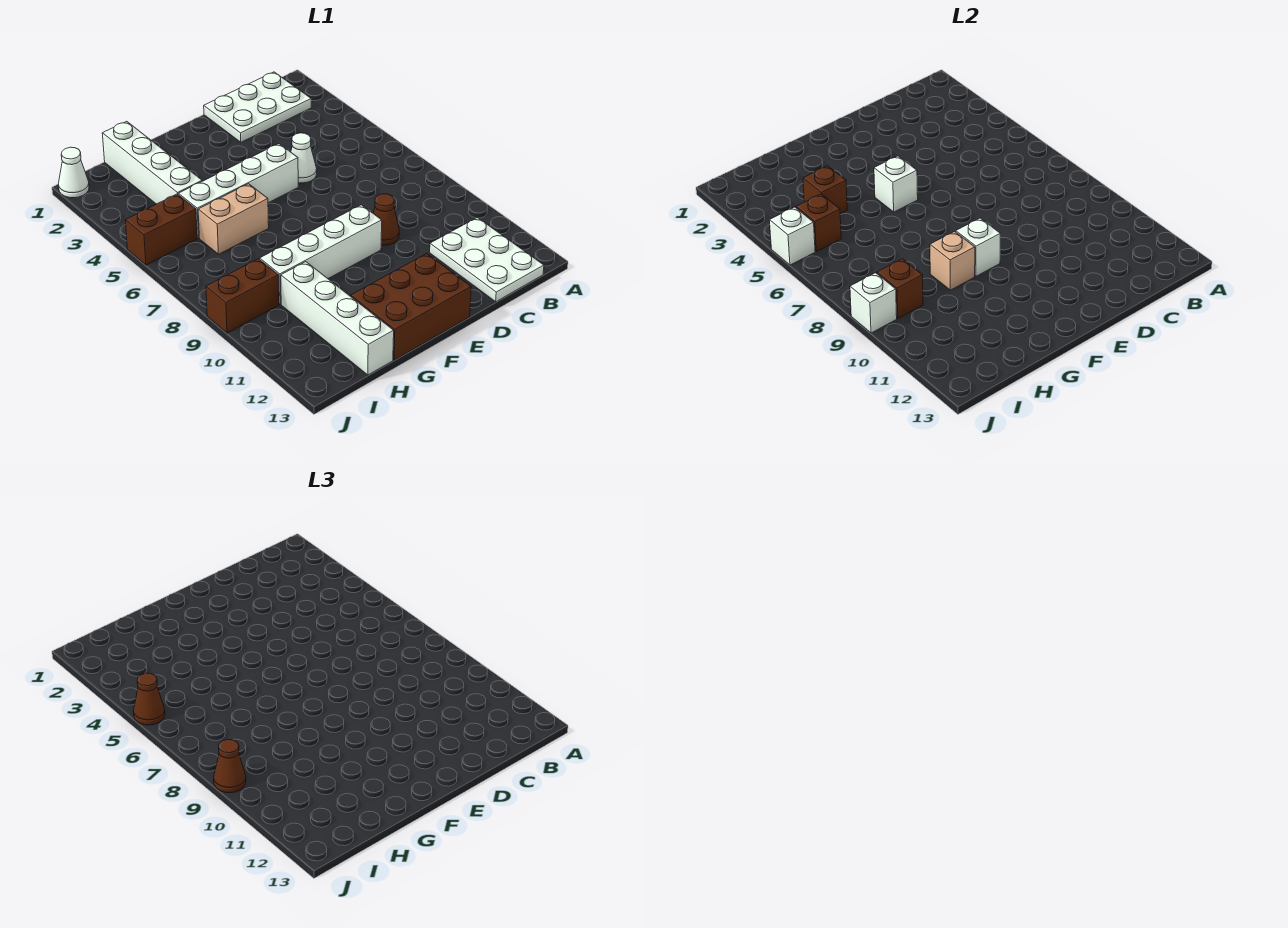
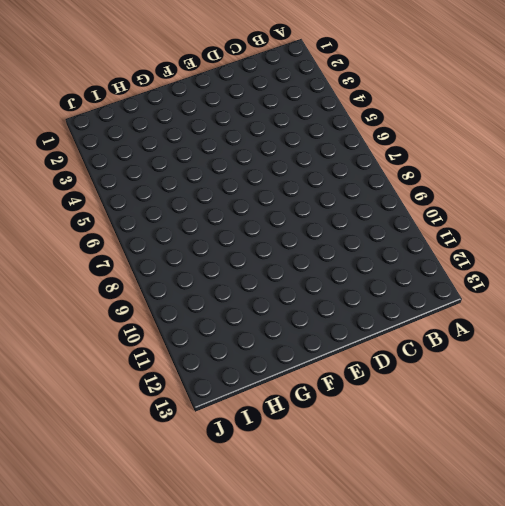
none -> white 2x3 plate [204,72,311,142]
none -> white 2x3 plate [430,217,544,302]
none -> white 1x1 cone [291,133,317,183]

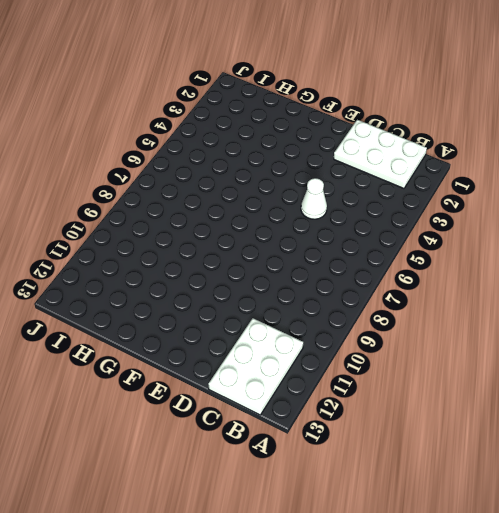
none -> brown 1x1 cone [373,194,399,245]
none -> white 1x4 brick [178,144,298,238]
none -> white 1x4 brick [260,205,382,304]

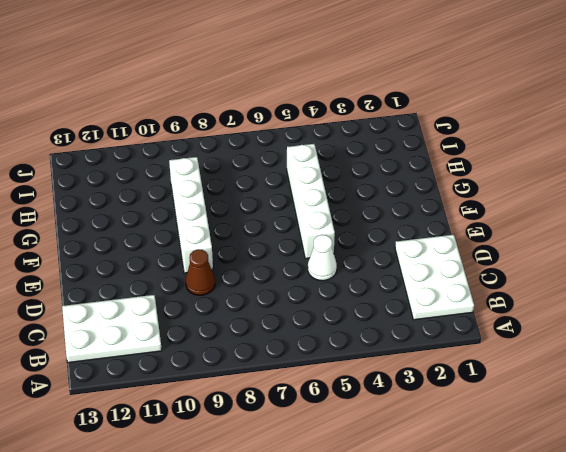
none -> brown 2x3 brick [351,254,471,360]
none -> tan 1x2 brick [198,184,269,254]
none -> white 1x4 brick [102,121,202,204]

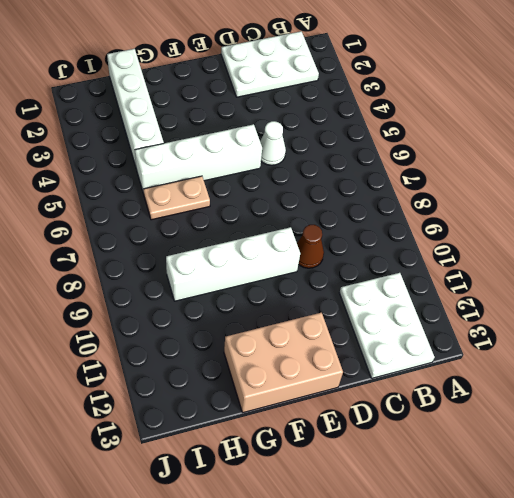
tan 2x3 brick [224,312,343,413] -> brown 2x3 brick [351,254,471,360]
tan 1x2 plate [143,176,210,220] -> tan 1x2 brick [198,184,269,254]
none -> white 1x4 brick [281,262,394,375]
none -> brown 1x2 brick [125,194,197,265]
none -> brown 1x2 brick [206,259,279,333]

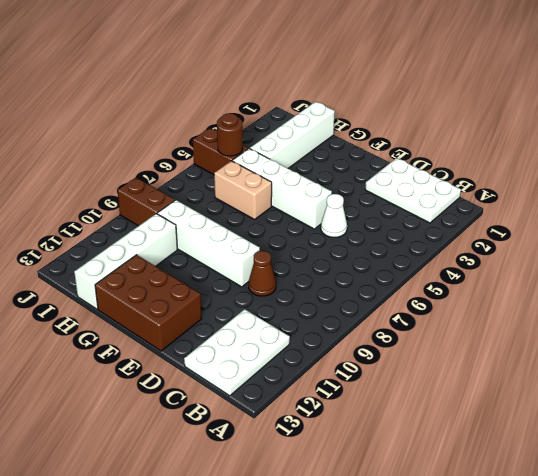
brown 1x1 round brick [217,113,243,156] -> brown 1x1 brick [796,194,841,252]
none -> white 1x1 cone [58,147,89,198]
none -> white 1x1 brick [874,156,918,212]
none -> white 1x1 brick [956,218,1000,276]

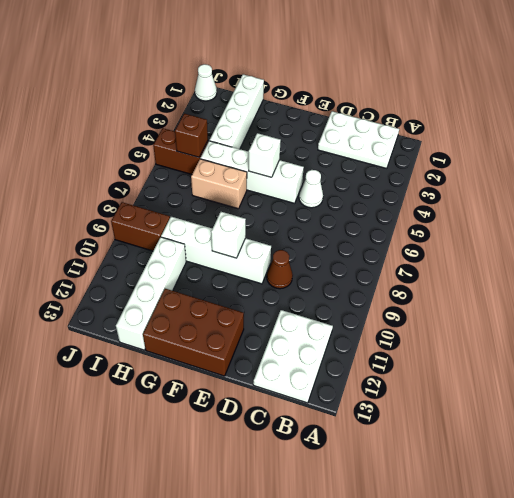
none -> tan 1x1 brick [930,231,975,290]
none -> brown 1x1 brick [803,166,847,214]
none -> brown 1x1 brick [877,259,923,318]

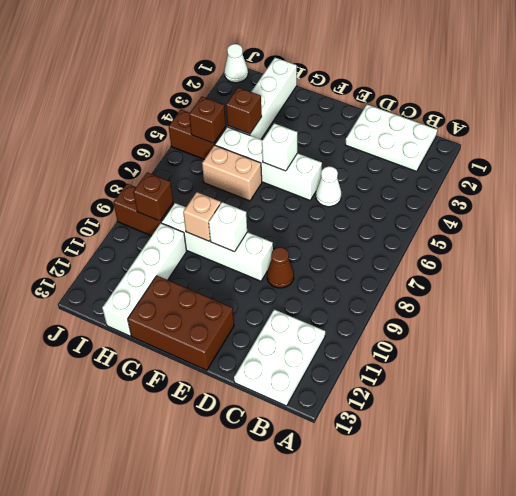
none -> white 1x1 brick [769,207,815,265]
none -> white 1x1 brick [850,273,897,333]
none -> brown 1x1 cone [133,673,165,725]

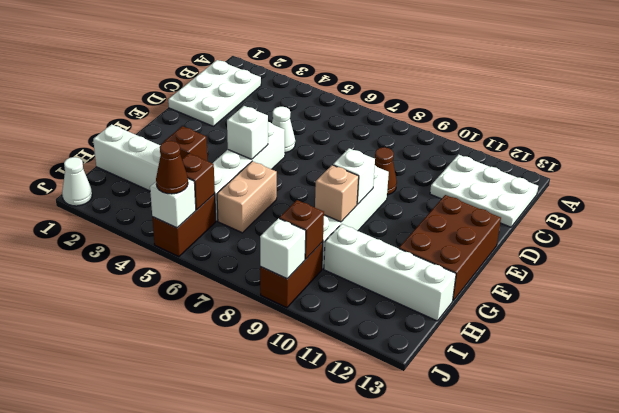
none -> brown 1x1 cone [214,739,246,793]

